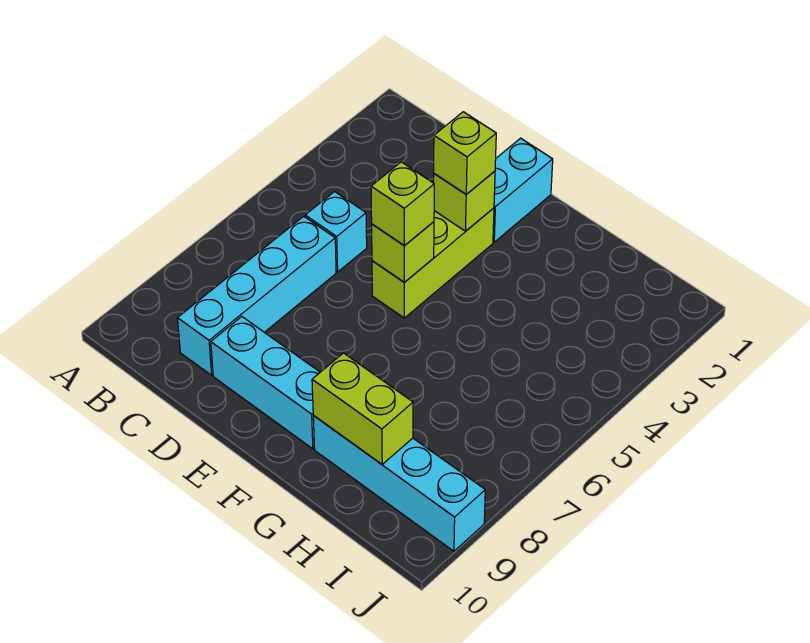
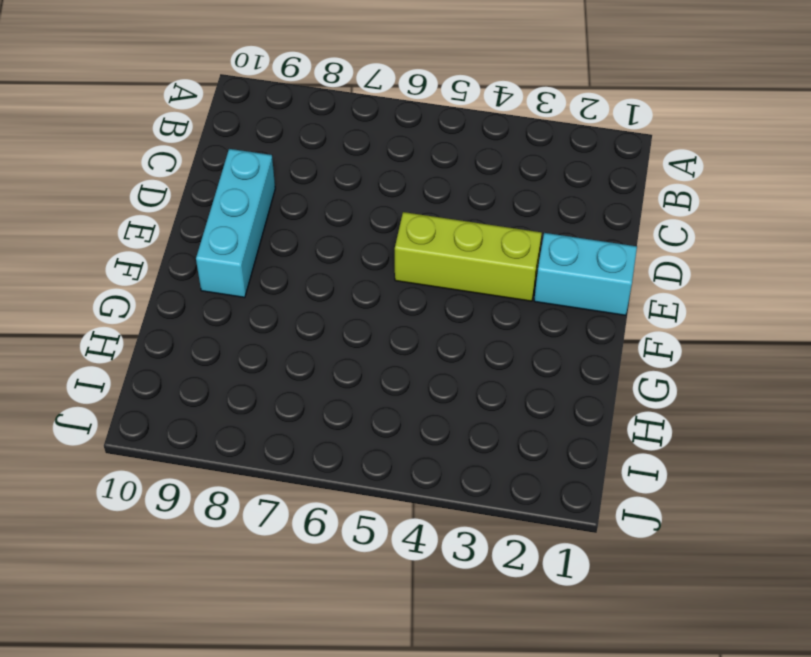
none -> cyan 1x1 brick [305,192,367,272]
none -> cyan 1x4 brick [178,216,336,375]

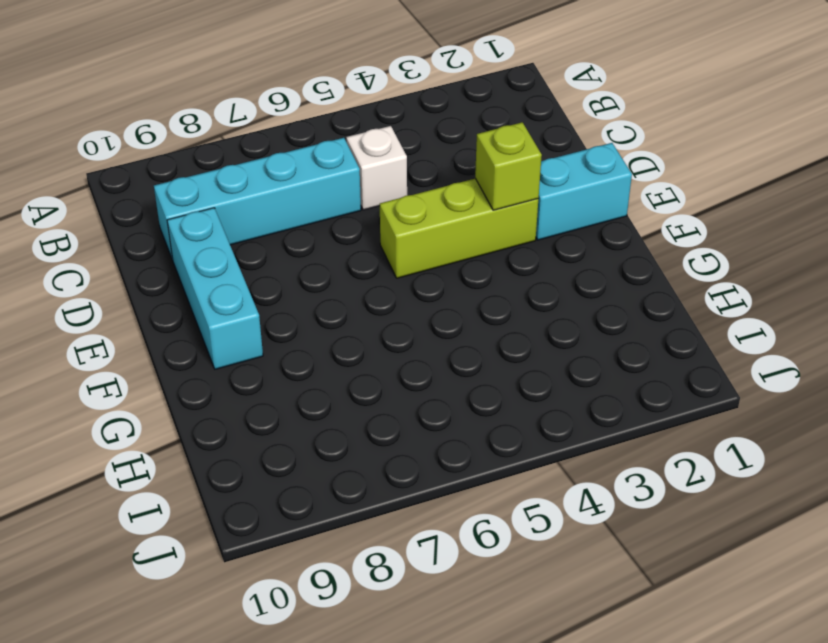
white 1x1 brick [346,126,407,210] -> cyan 1x1 brick [305,192,367,272]
none -> cyan 1x4 brick [313,416,485,551]
none -> lime 1x1 brick [372,222,434,282]

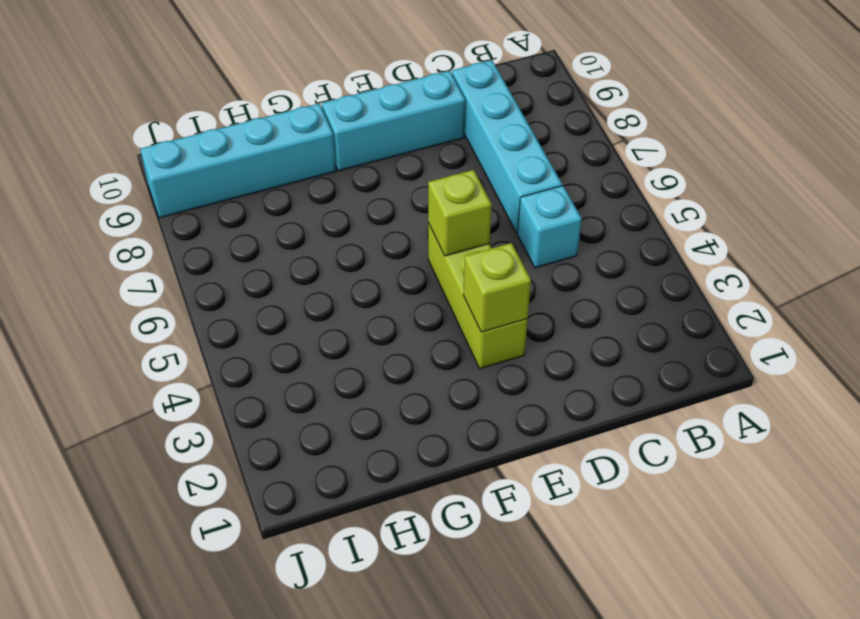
none -> cyan 1x2 brick [493,138,553,242]
none -> lime 1x2 brick [312,353,413,464]

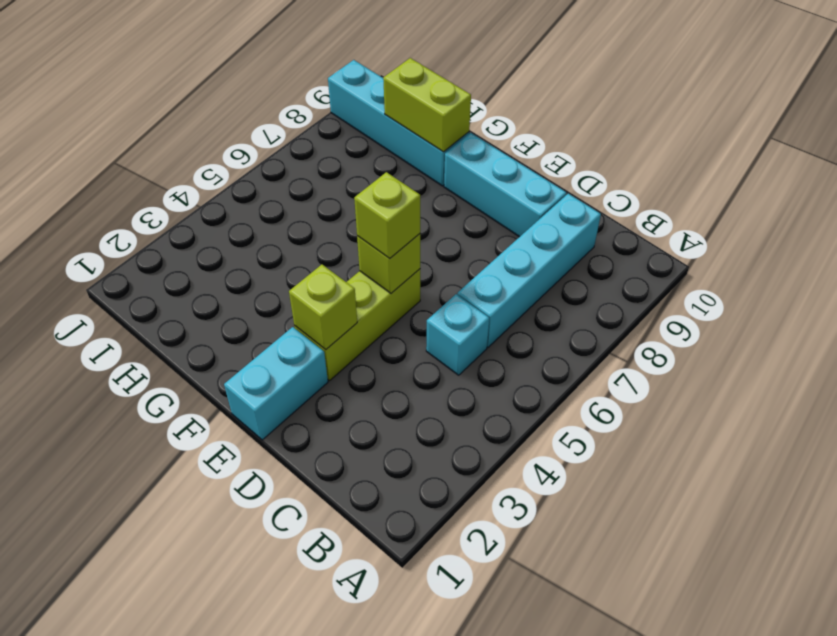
none -> lime 1x1 brick [434,112,496,194]

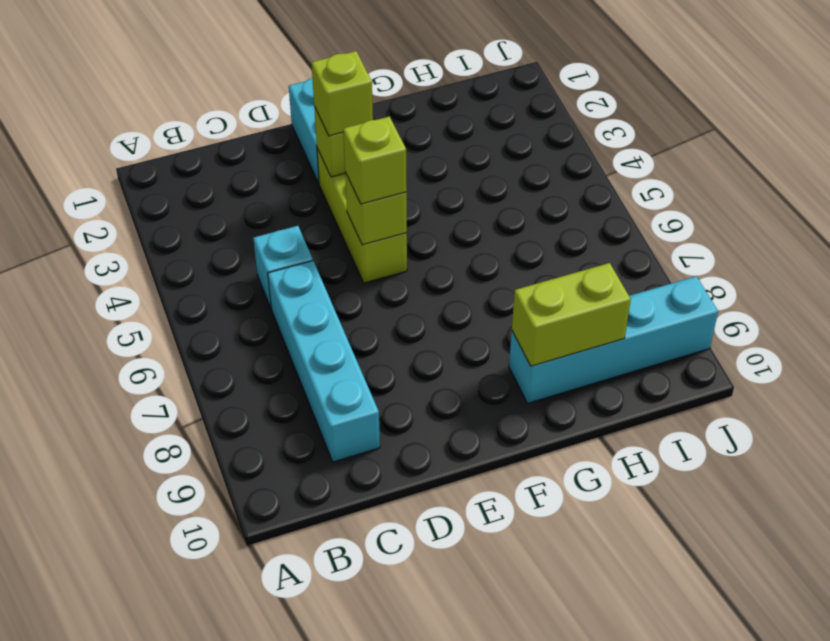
none -> cyan 1x3 brick [211,317,320,449]

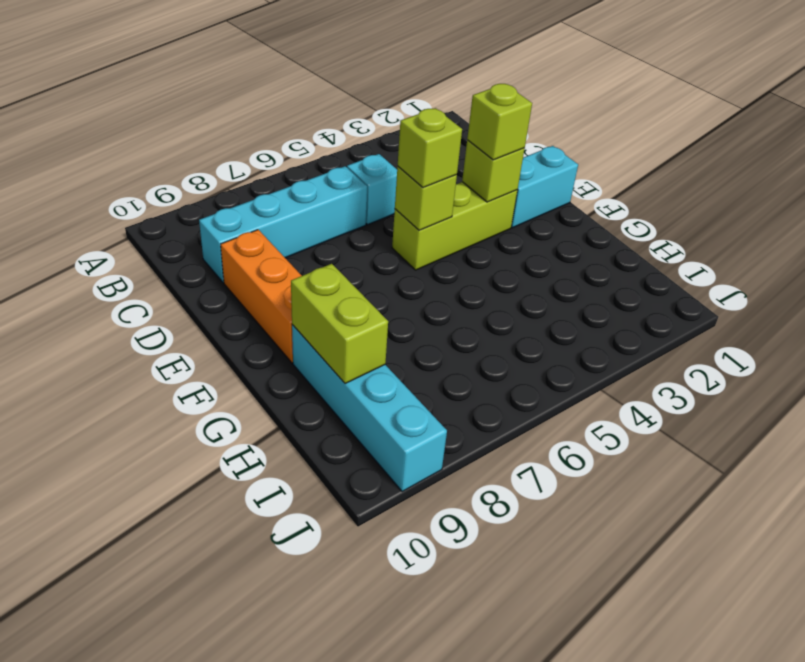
orange 1x3 brick [221,230,302,363] -> cyan 1x3 brick [211,317,320,449]

